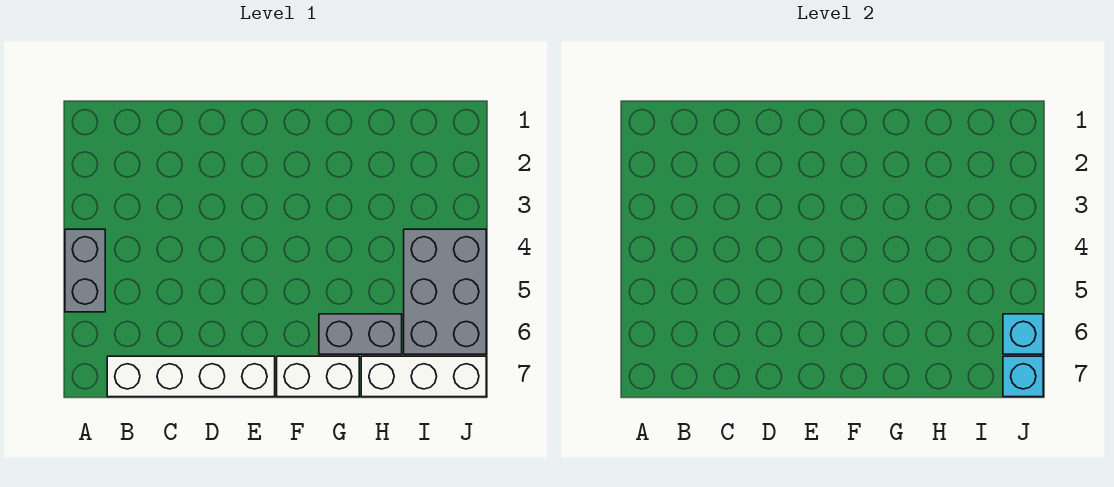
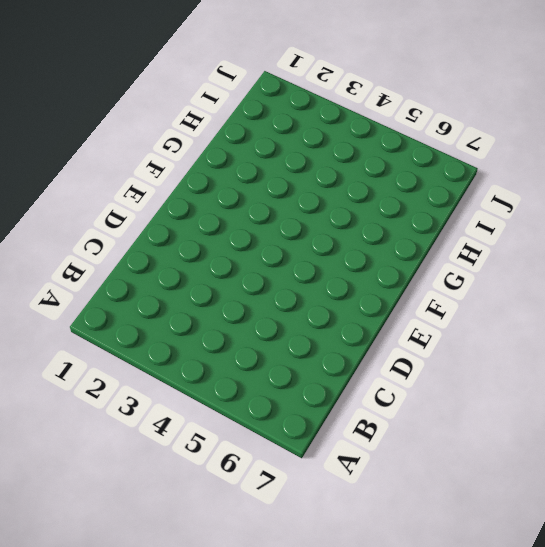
none -> grey 1x2 brick [65,229,105,312]
none -> white 1x4 brick [107,356,275,397]

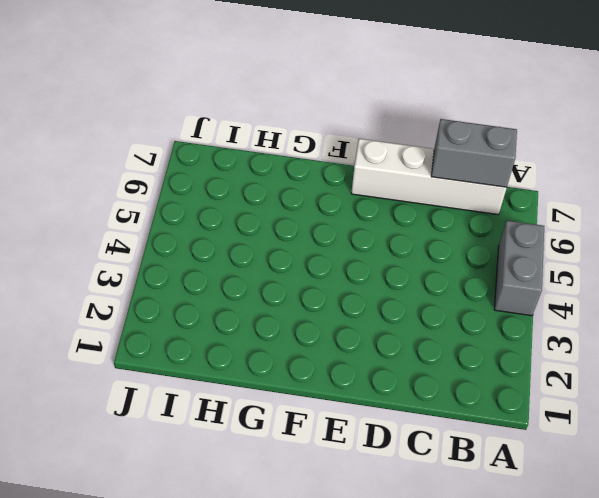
grey 1x2 brick [431,119,517,187] -> grey 1x2 brick moved to [319,314,402,354]
none -> white 1x2 brick [277,356,359,397]
none -> white 1x3 brick [361,356,486,397]

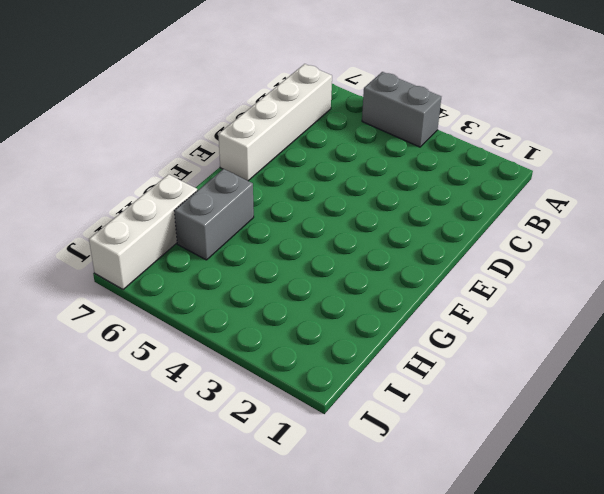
none -> white 1x2 brick [277,356,359,397]
none -> grey 2x3 brick [404,229,486,354]

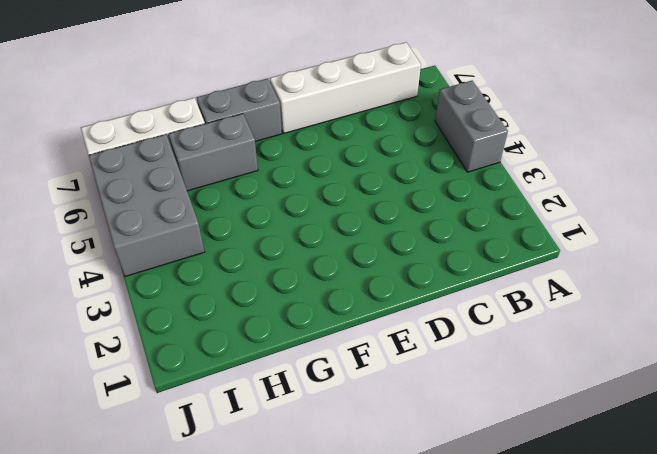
grey 1x2 brick [196,79,282,141] -> white 1x2 brick [277,356,359,397]
none -> cyan 1x1 brick [1003,314,1043,354]
none -> cyan 1x1 brick [1003,356,1043,397]

